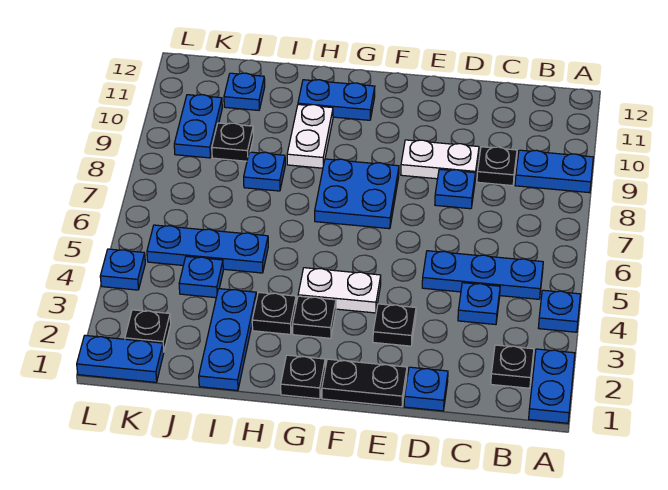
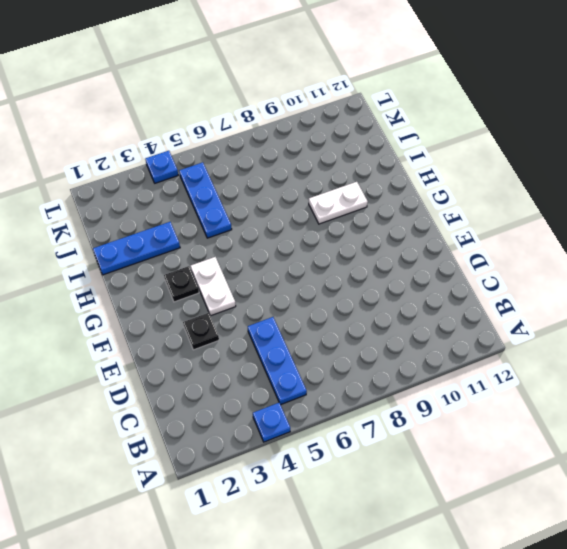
none -> blue 1x2 plate [529,349,575,423]
none -> blue 1x2 plate [515,150,593,193]
none -> black 1x1 plate [491,345,534,388]

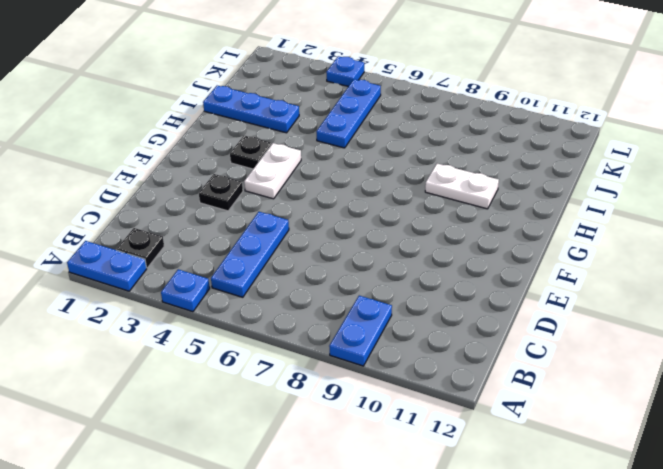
none -> blue 1x1 plate [458,283,500,325]
none -> black 1x1 plate [477,147,517,186]
none -> blue 1x1 plate [404,367,448,411]

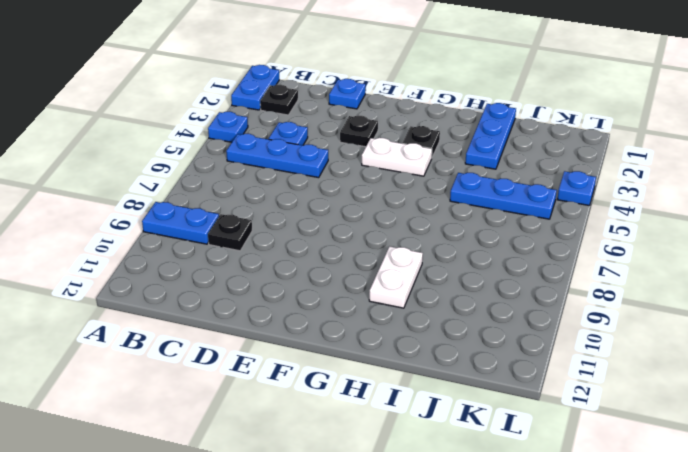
none -> blue 1x1 plate [435,169,475,209]
none -> white 1x2 plate [401,140,479,179]
none -> black 1x2 plate [322,359,407,407]

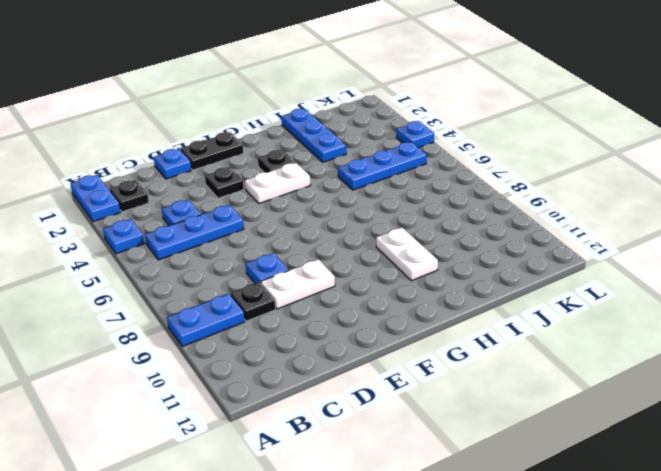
none -> blue 2x2 plate [315,159,399,229]
none -> black 1x1 plate [281,355,325,399]
none -> blue 1x2 plate [298,80,375,120]

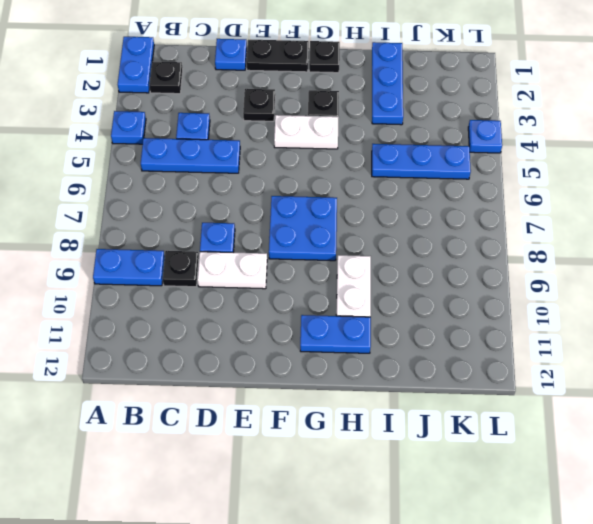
none -> black 1x1 plate [252,292,296,334]
none -> blue 1x1 plate [244,152,285,191]
none -> blue 1x1 plate [179,257,223,298]

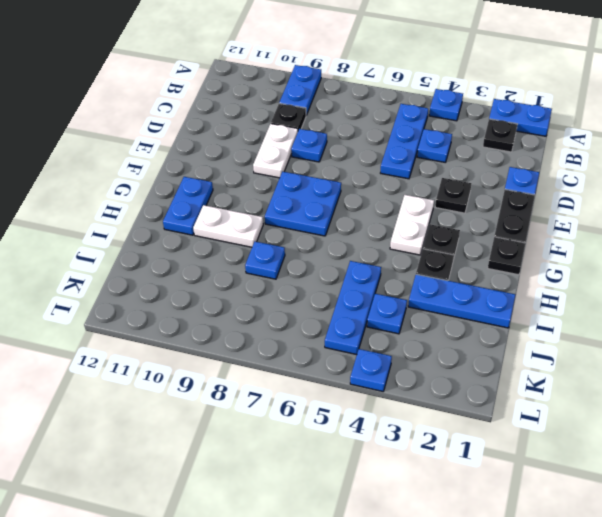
none -> black 1x1 plate [212,123,253,161]
none -> blue 1x1 plate [224,73,265,110]
none -> blue 1x2 plate [77,335,164,382]

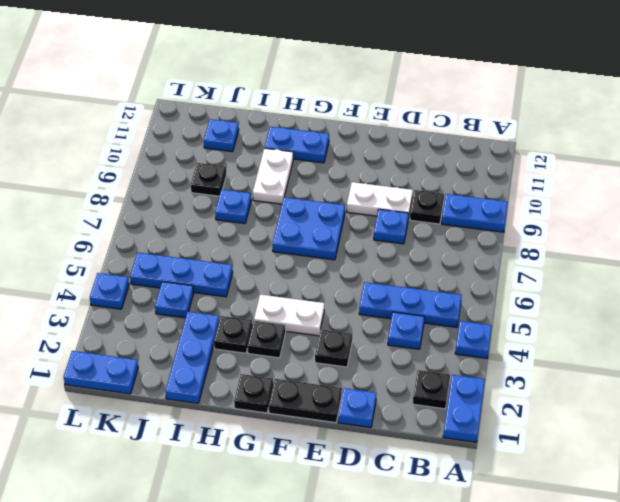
none -> black 1x1 plate [125,310,171,352]
none -> blue 1x2 plate [174,95,222,158]

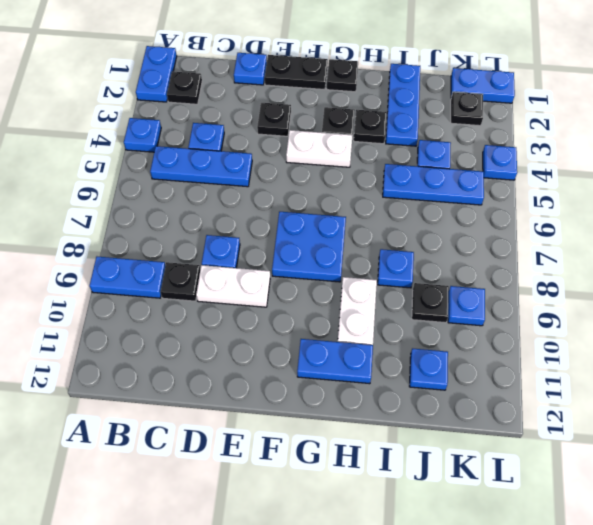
blue 1x1 plate [448,286,485,326] -> blue 1x2 plate [174,95,222,158]

